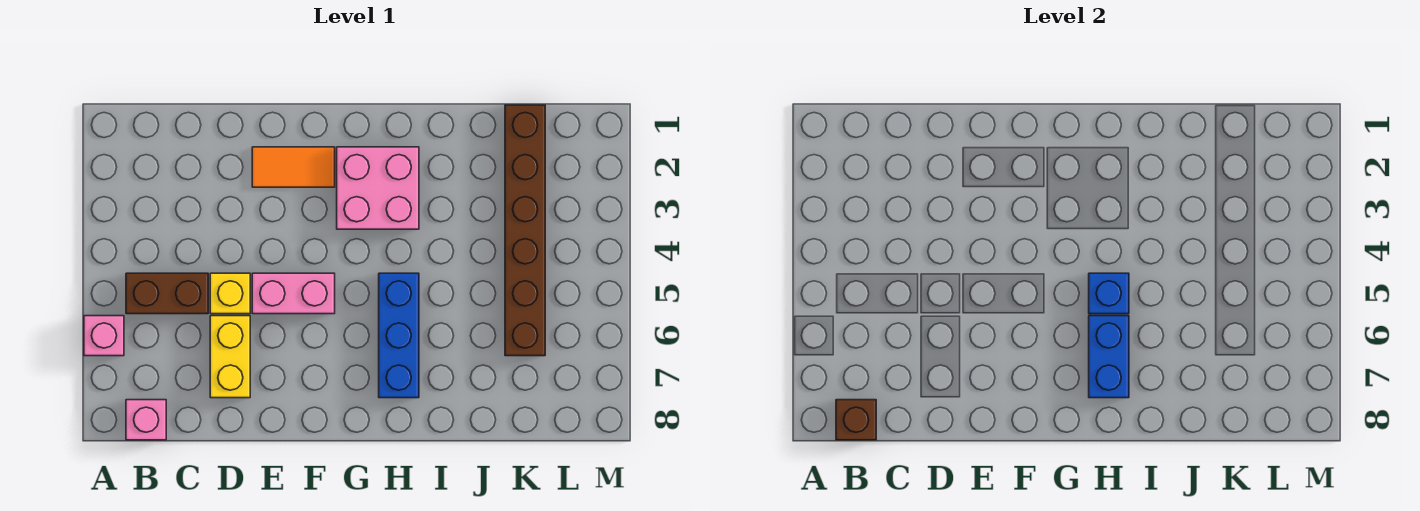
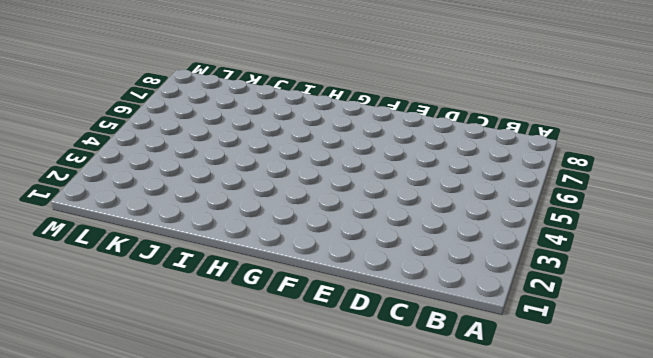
none -> pink 1x1 brick [84,316,124,356]
none -> brown 1x2 brick [126,273,208,314]
none -> pink 1x1 brick [126,400,166,440]

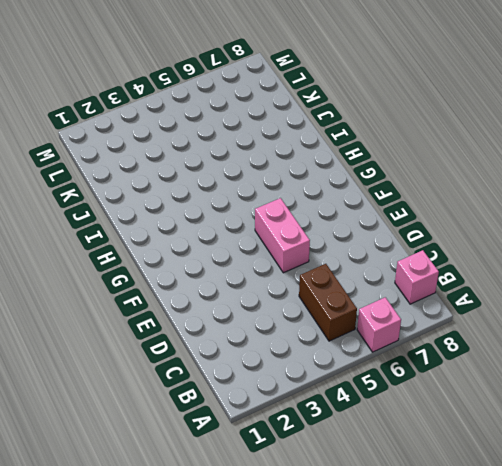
none -> yellow 1x1 brick [210,273,250,314]
none -> yellow 1x2 brick [210,316,250,398]
none -> orange 1x2 tile [252,147,335,187]

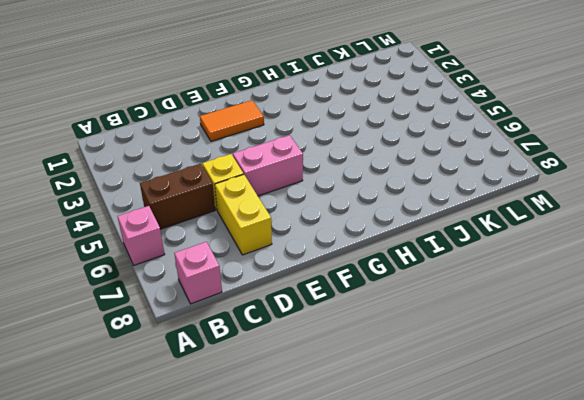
none -> pink 2x2 brick [337,147,419,229]
none -> blue 1x3 brick [379,273,419,398]
none -> brown 1x6 brick [505,105,545,356]

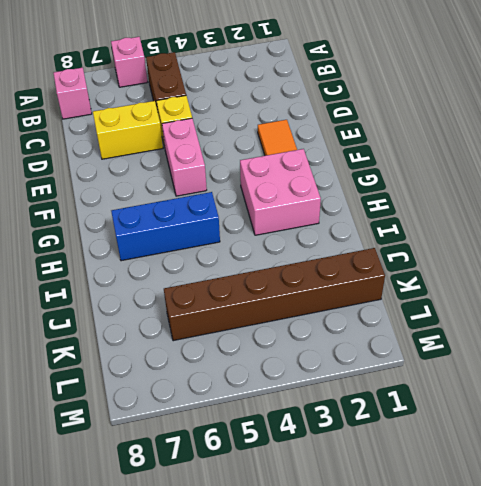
none -> brown 1x1 brick [836,400,876,440]
none -> blue 1x1 brick [1089,273,1129,314]
none -> blue 1x2 brick [1089,316,1129,398]

